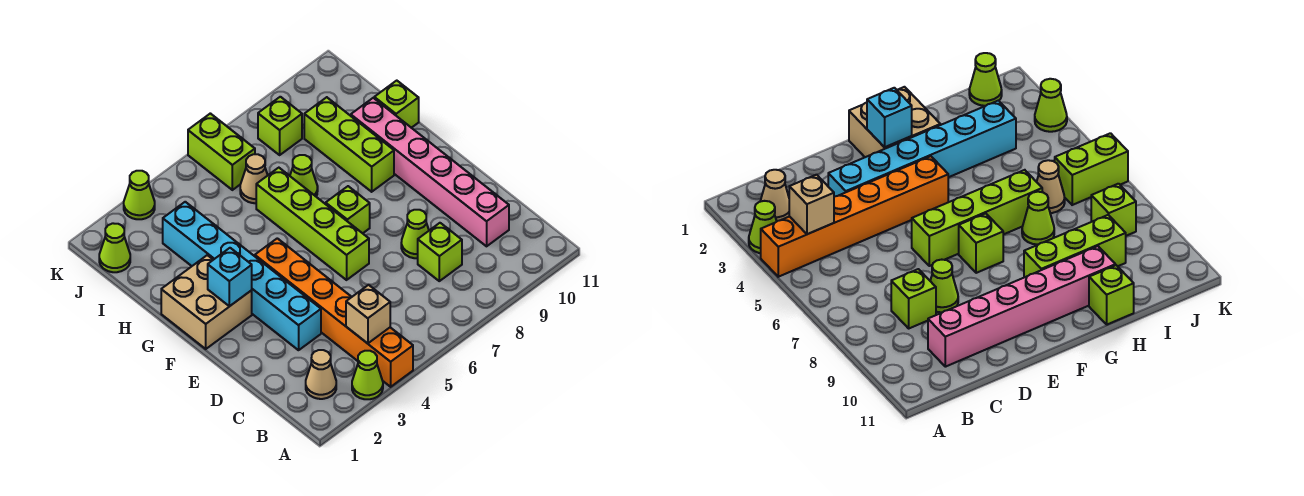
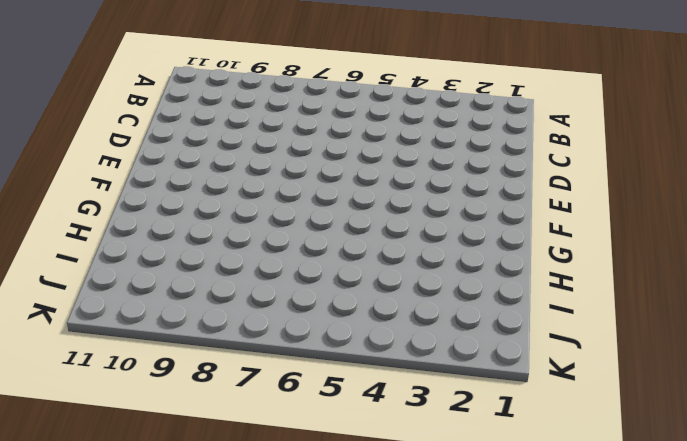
none -> lime 1x1 cone [352,351,383,399]
none -> orange 1x6 brick [255,238,413,387]
none -> tan 1x1 cone [306,350,336,399]

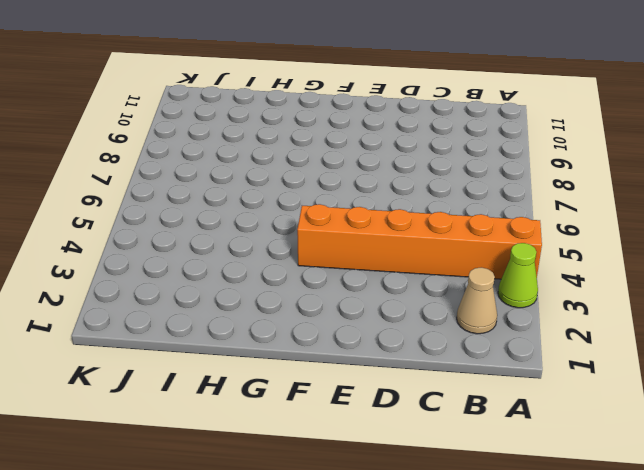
none -> lime 1x1 brick [418,223,462,281]
none -> pink 1x6 brick [351,98,509,246]
none -> cyan 1x6 brick [163,202,321,350]

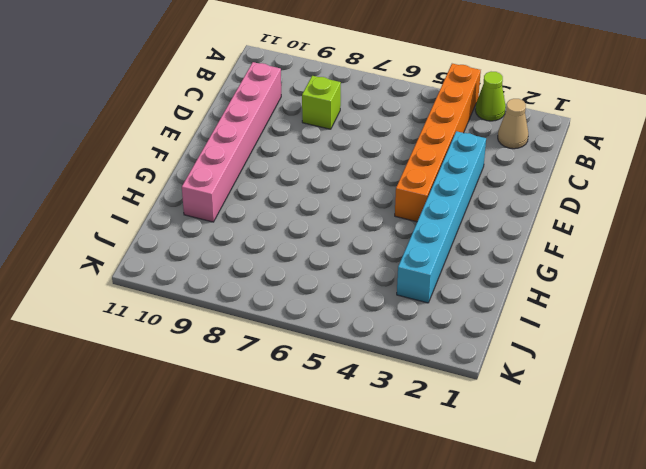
none -> lime 1x1 cone [401,210,429,258]
none -> lime 1x4 brick [256,168,369,280]
none -> tan 2x2 brick [161,255,252,349]

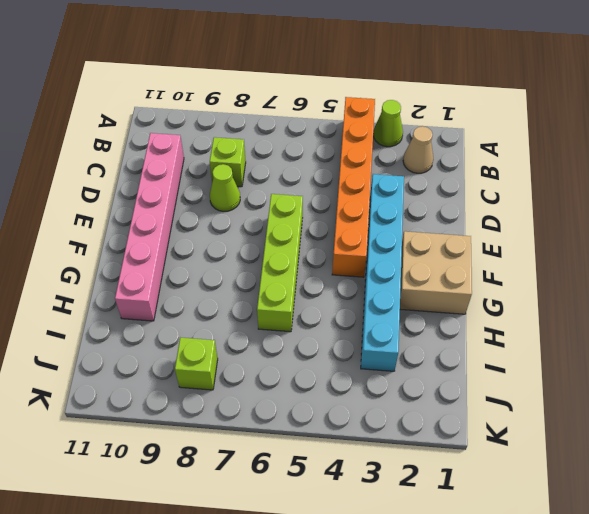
none -> lime 1x1 brick [326,186,370,233]
none -> lime 1x3 brick [304,97,394,192]
none -> lime 1x1 cone [290,155,318,196]

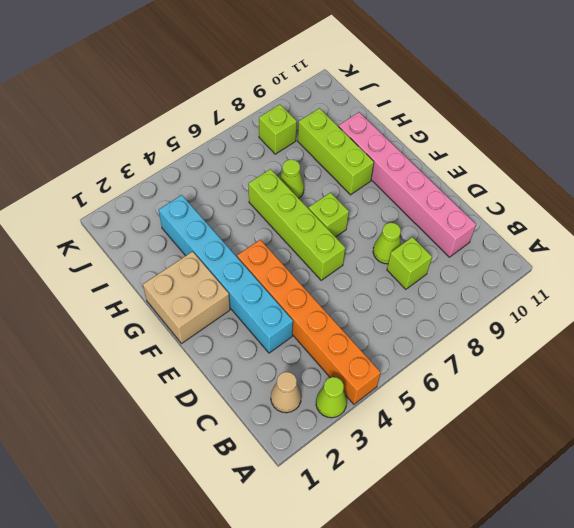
none -> lime 1x1 brick [374,81,419,128]
none -> tan 1x1 cone [240,154,268,203]
none -> lime 1x1 cone [99,223,130,272]

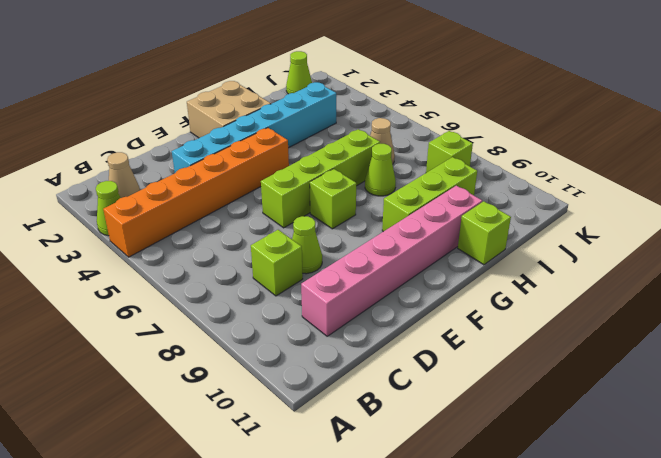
none -> lime 1x2 brick [188,113,255,190]
none -> lime 1x1 cone [124,171,155,219]
none -> tan 1x1 brick [346,285,390,343]

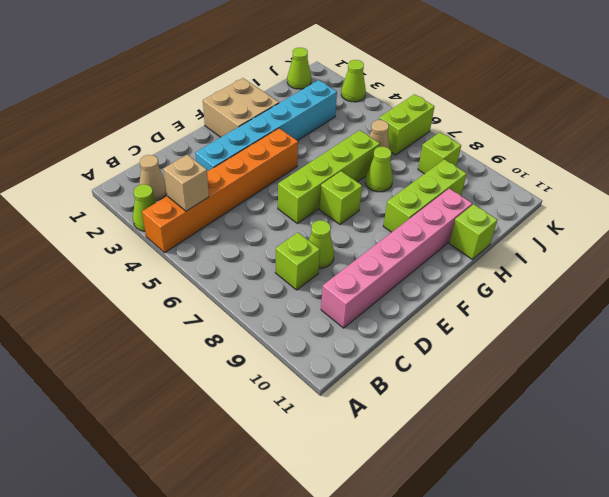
none -> cyan 1x1 brick [208,248,252,306]

